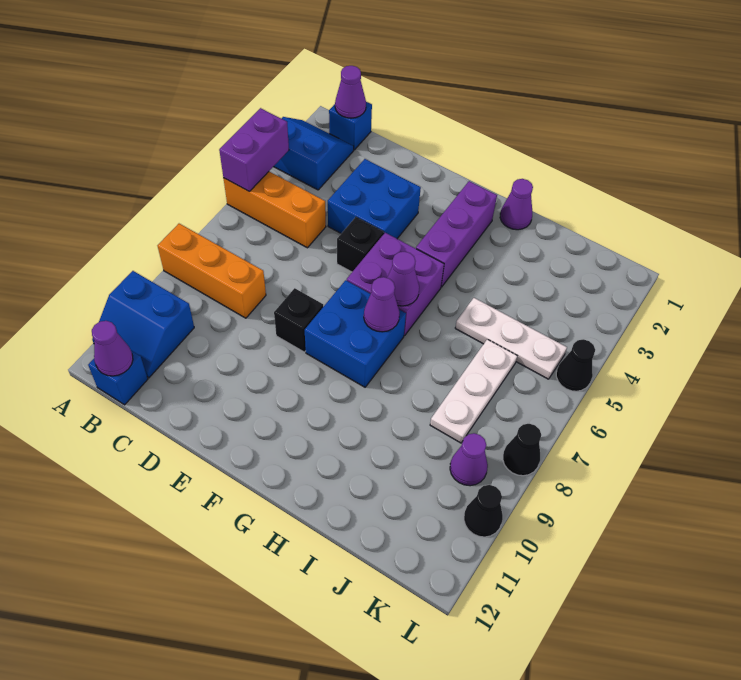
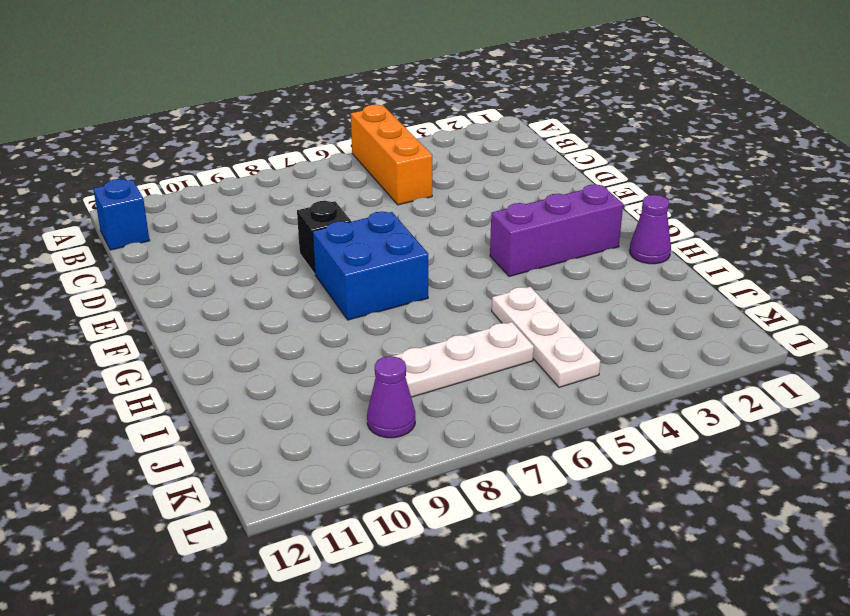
none -> blue 2x2 slope [273,117,354,190]
none -> orange 1x3 brick [158,224,266,318]
none -> blue 2x2 slope [92,271,194,378]

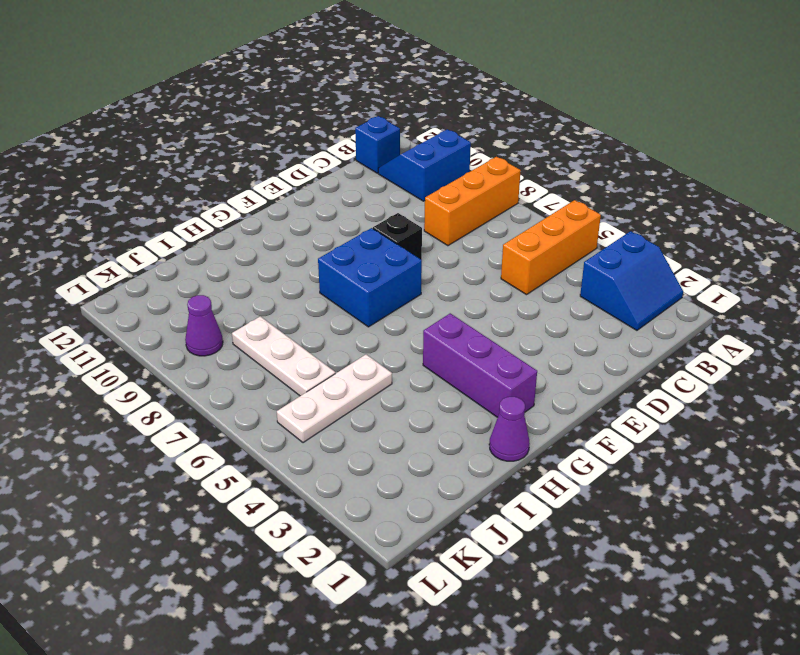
none -> blue 1x1 brick [329,102,372,150]
none -> blue 2x2 brick [328,159,421,239]
none -> black 1x1 brick [337,217,384,272]

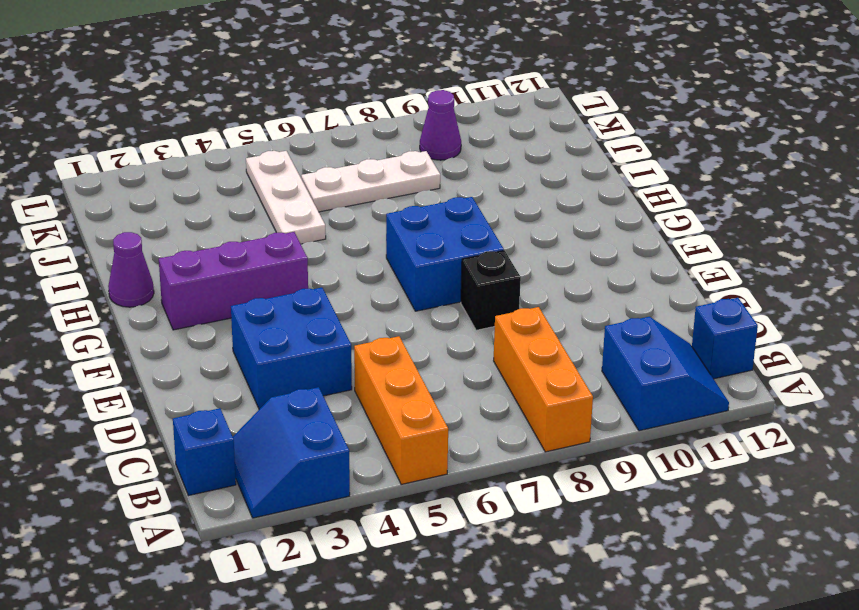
none -> black 1x1 brick [337,217,384,272]
none -> purple 2x2 brick [347,233,444,336]
none -> black 1x1 cone [556,339,595,391]

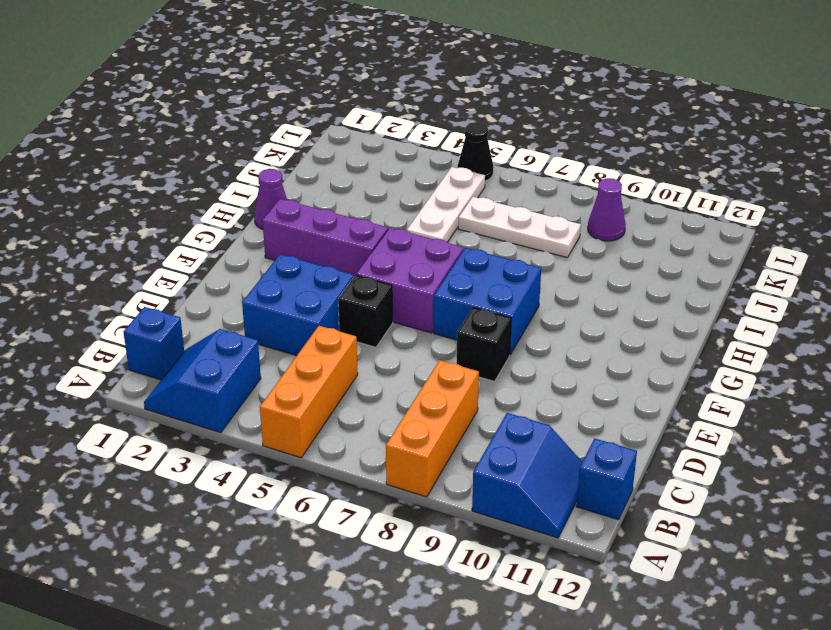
none -> black 1x1 cone [503,424,541,476]
none -> black 1x1 cone [464,485,503,537]
none -> purple 1x2 brick [219,108,289,191]

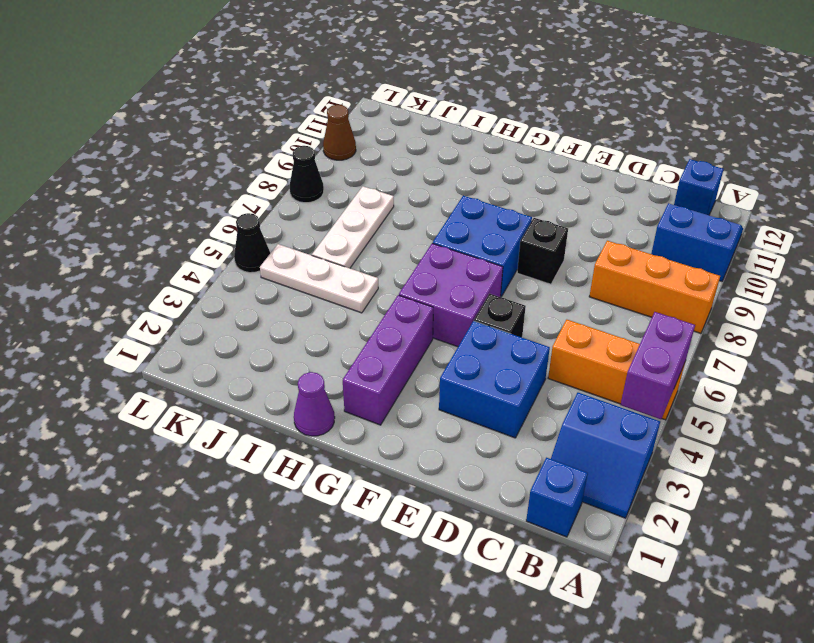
brown 1x1 cone [323,105,356,160] -> black 1x1 cone [464,485,503,537]
none -> purple 1x1 cone [450,433,488,486]
none -> purple 1x1 cone [335,66,366,118]
none -> purple 1x1 cone [92,321,133,376]

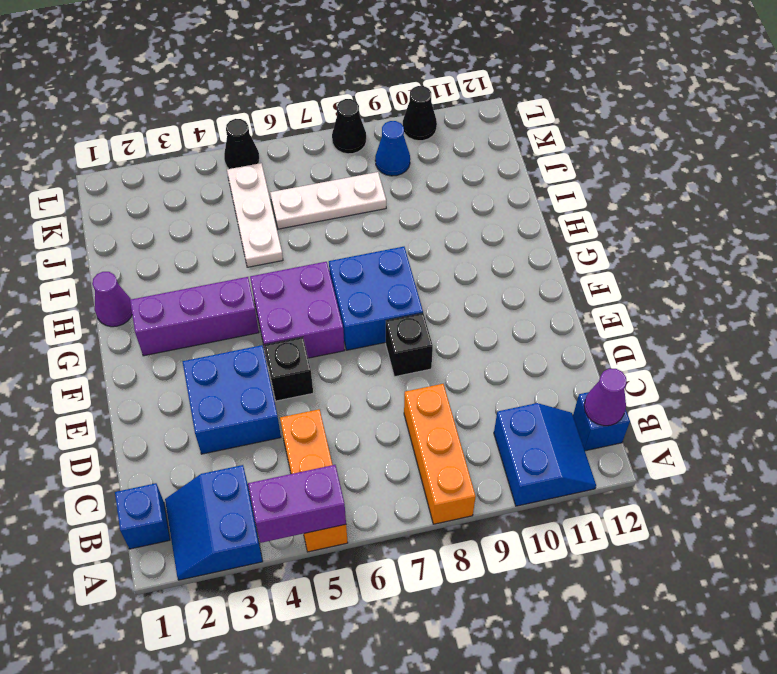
blue 1x1 cone [375,121,410,176] -> purple 1x1 cone [450,433,488,486]
none -> purple 1x1 cone [335,66,366,118]
none -> purple 1x1 cone [387,252,419,306]
none -> purple 1x1 cone [364,277,400,332]

